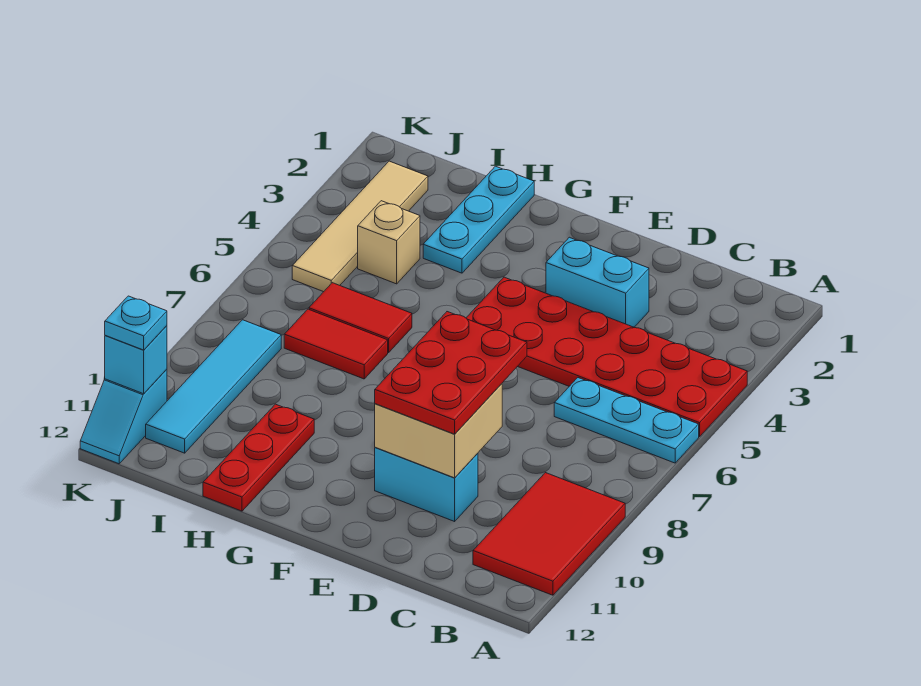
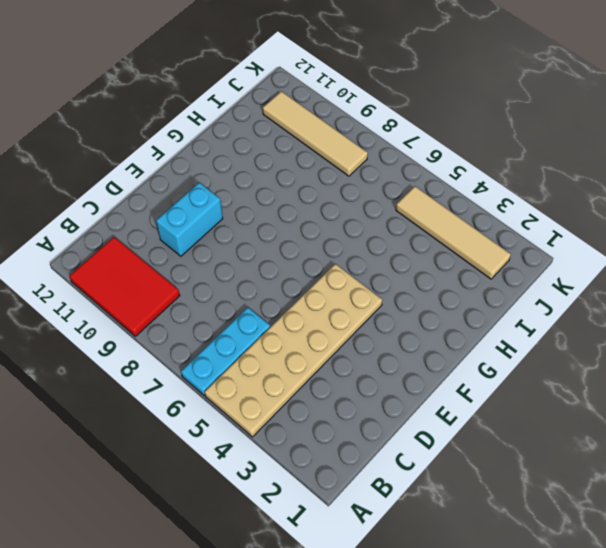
tan 2x6 plate [205,264,382,437] -> red 2x6 plate [466,277,747,437]
tan 1x4 tile [263,91,368,176] -> cyan 1x4 tile [146,320,281,453]
none -> cyan 1x2 brick [546,237,649,327]
none -> cyan 1x3 plate [423,166,534,273]
none -> red 1x2 tile [309,283,412,352]

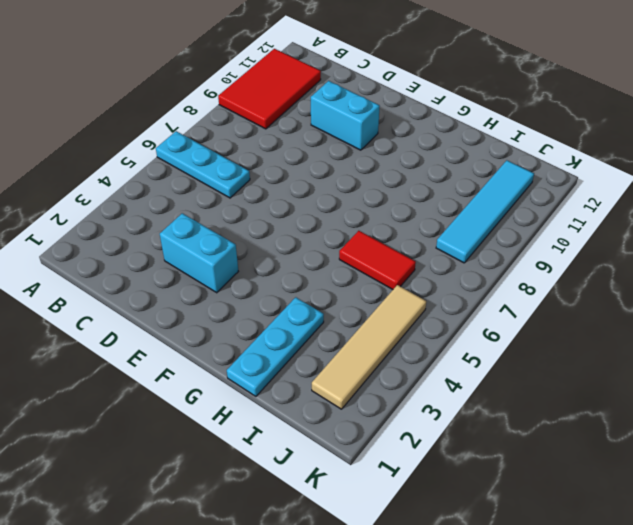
none -> red 2x6 plate [466,277,747,437]
none -> red 1x2 tile [284,309,388,379]
none -> red 1x3 plate [203,404,314,511]

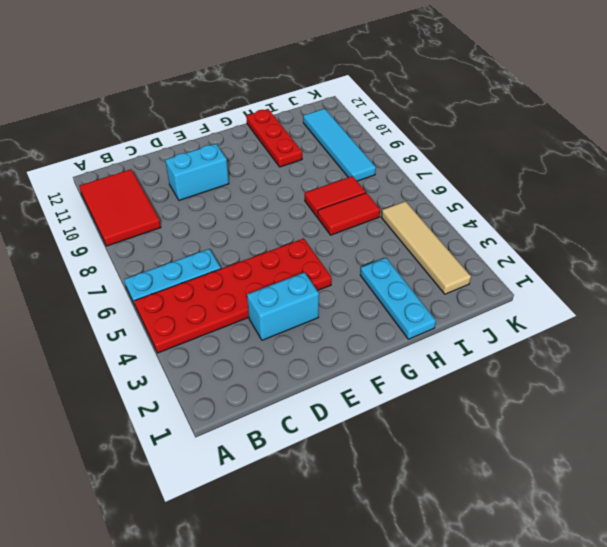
none -> tan 1x1 brick [358,201,420,284]
none -> cyan 1x2 slope [80,369,167,464]
none -> tan 2x2 brick [375,384,502,478]

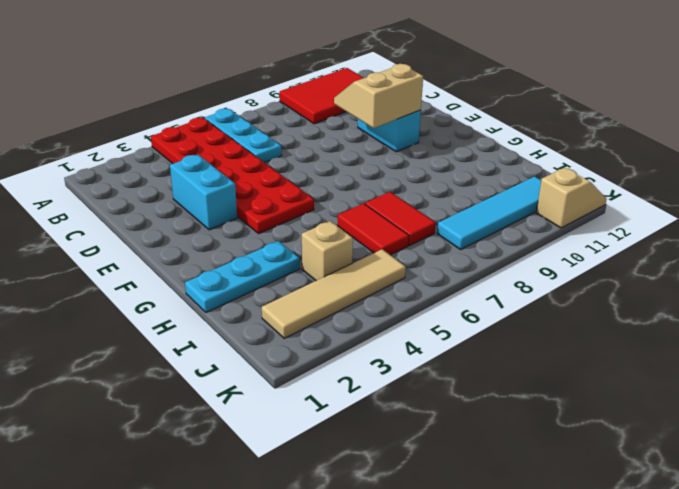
tan 2x2 slope [334,64,423,128] -> tan 2x2 brick [375,384,502,478]
tan 1x2 slope [536,168,607,228] -> cyan 1x2 slope [80,369,167,464]
none -> red 1x3 plate [203,404,314,511]
none -> cyan 1x1 brick [105,326,167,394]
none -> red 2x3 plate [375,312,527,434]

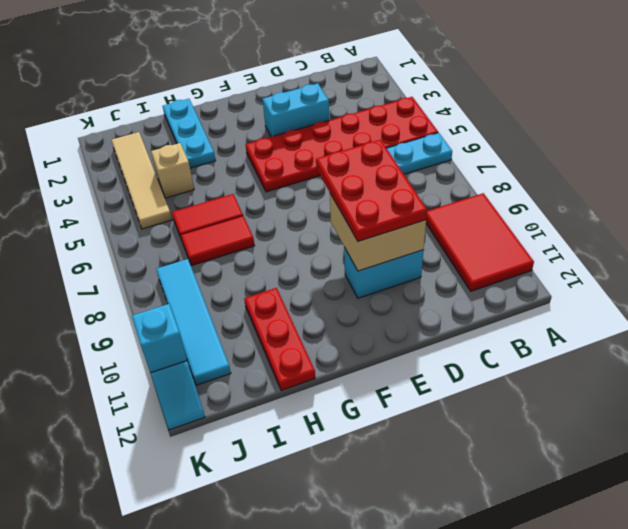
none -> cyan 1x1 plate [105,296,167,350]

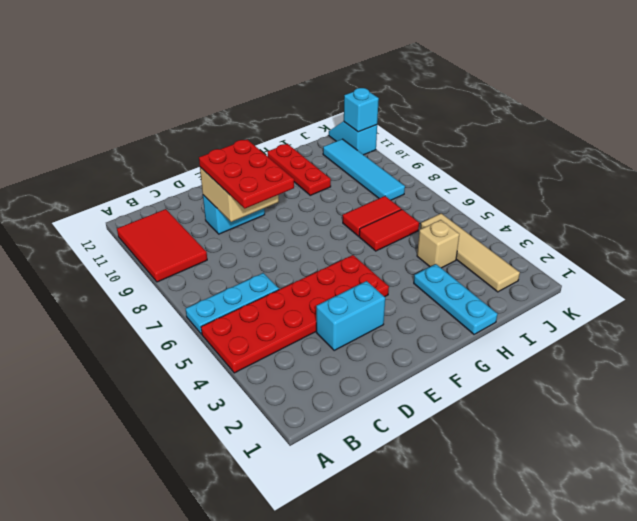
none -> cyan 1x1 plate [105,296,167,350]

